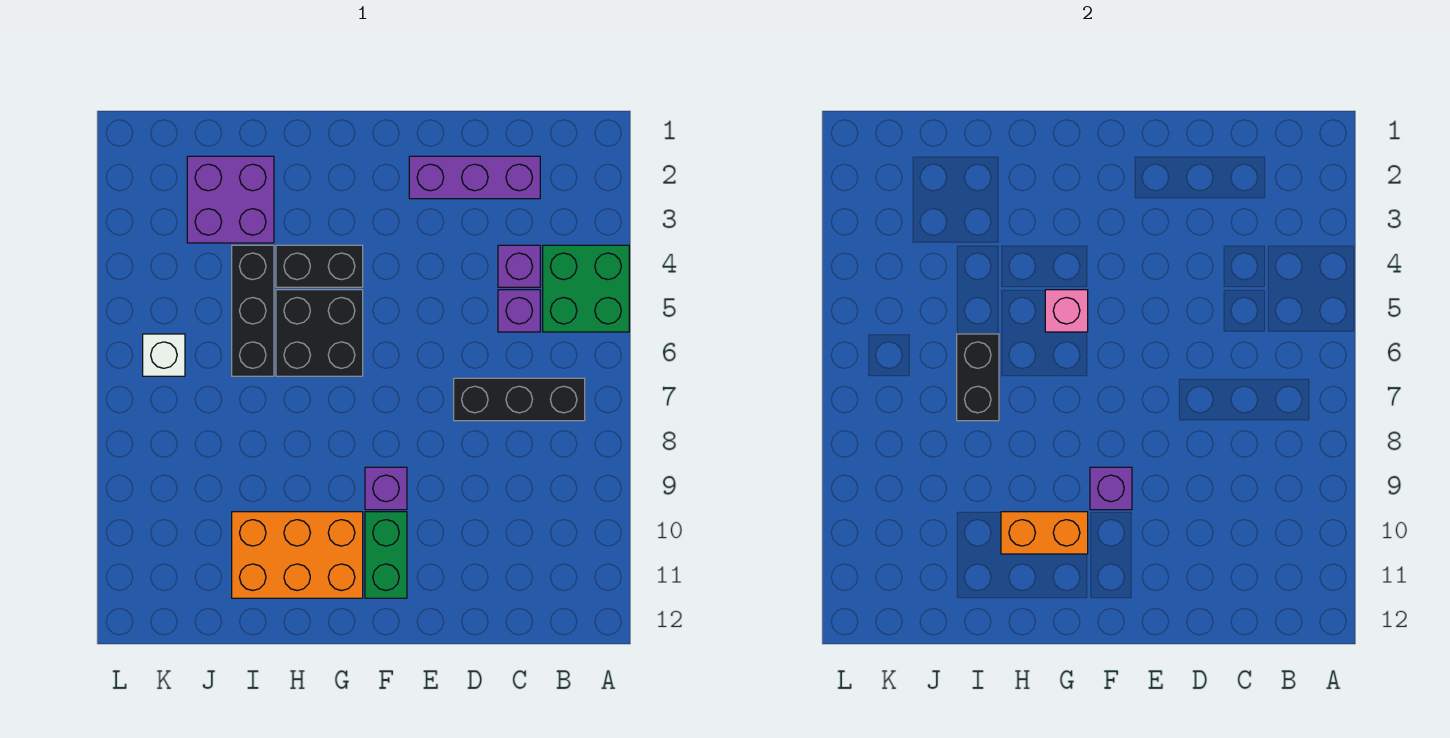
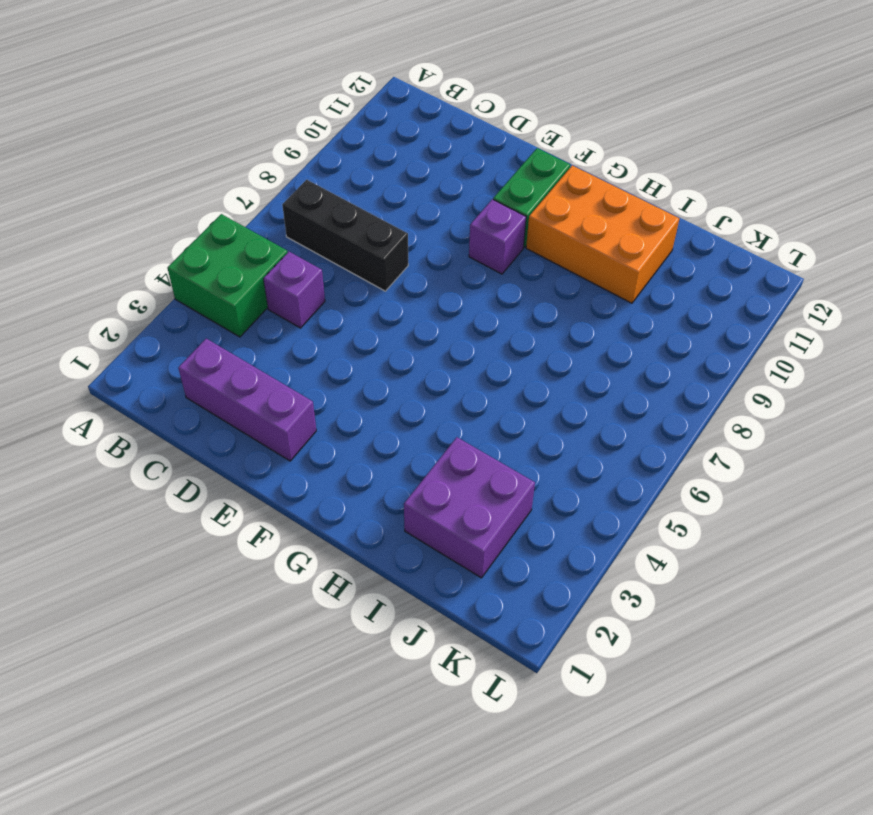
none -> purple 1x1 brick [498,245,540,287]
none -> black 1x2 brick [276,245,363,287]
none -> black 2x2 brick [276,290,363,376]

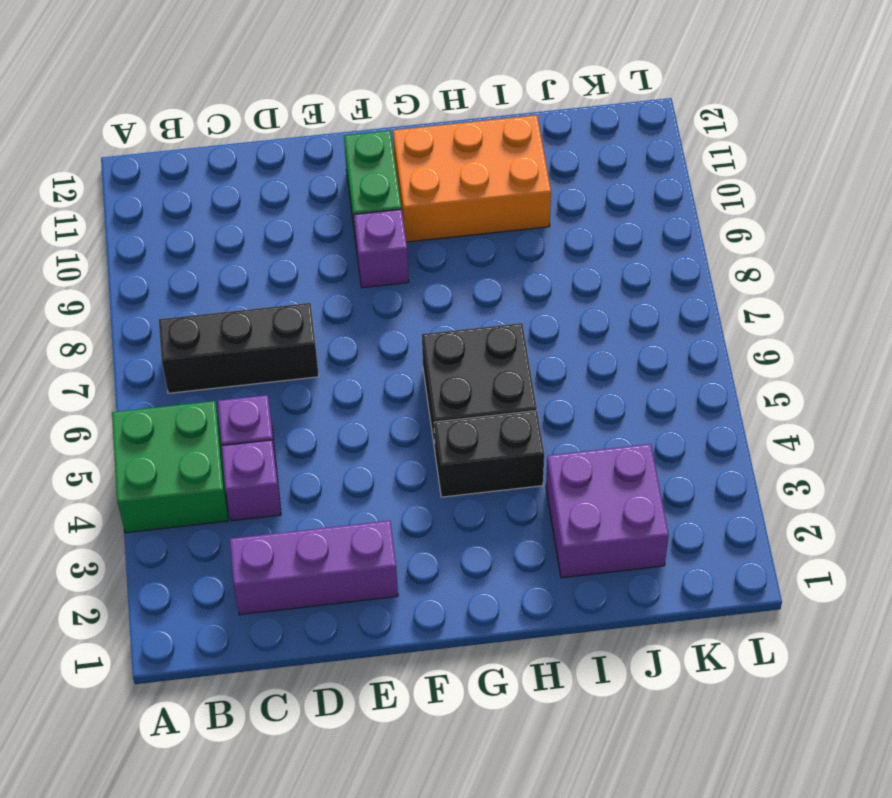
none -> black 1x3 brick [232,245,274,376]
none -> white 1x1 brick [143,334,185,376]
none -> purple 1x1 brick [1090,467,1132,510]

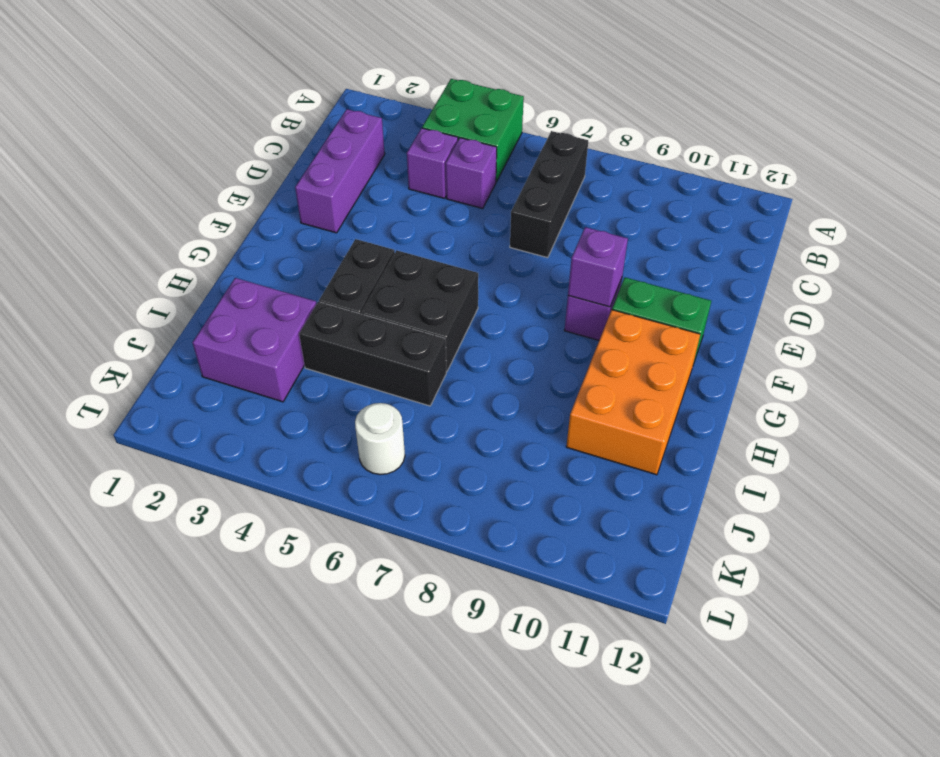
white 1x1 round brick [355,403,405,475] -> white 1x1 brick [143,334,185,376]
none -> pink 1x1 brick [1045,290,1088,332]
none -> orange 1x2 brick [1001,512,1088,554]
none -> black 1x2 brick [957,334,999,421]

